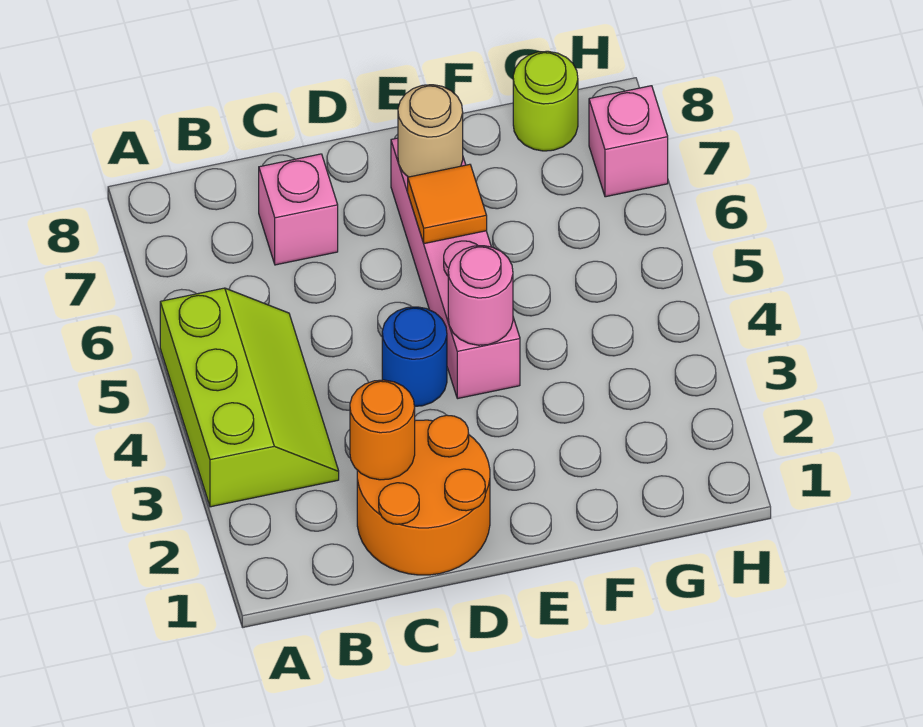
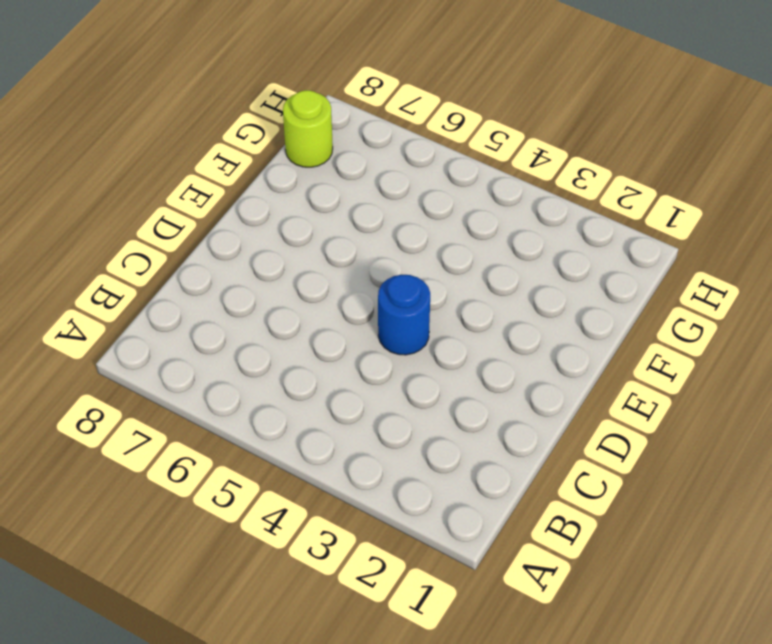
none -> lime 2x3 slope [160,288,339,507]
none -> orange 2x2 round brick [357,415,490,575]

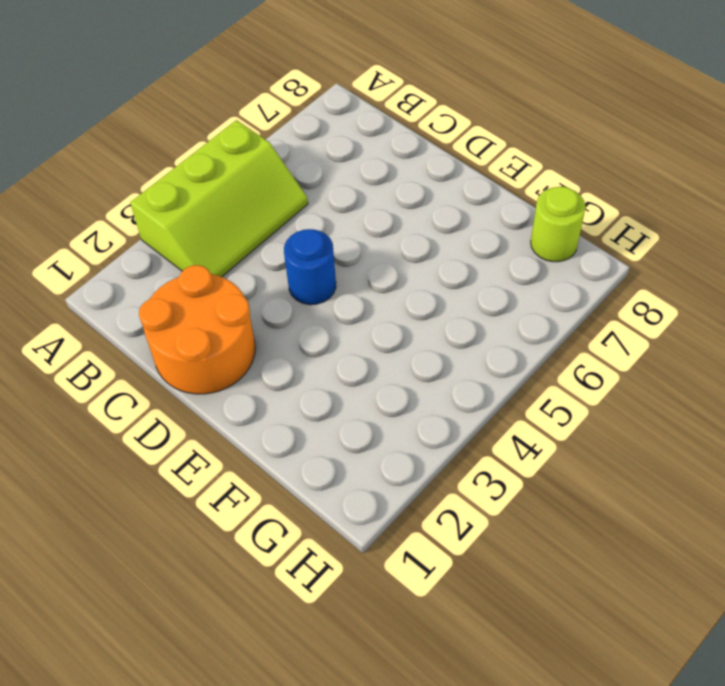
none -> pink 1x1 brick [259,154,338,265]
none -> pink 1x4 brick [391,138,520,399]

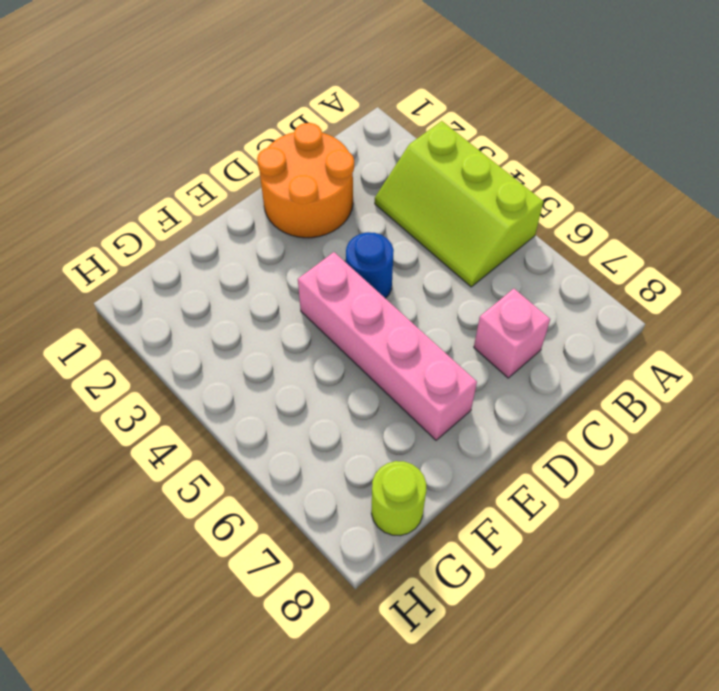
none -> pink 1x1 brick [589,86,668,197]
none -> orange 1x1 round brick [350,380,415,480]

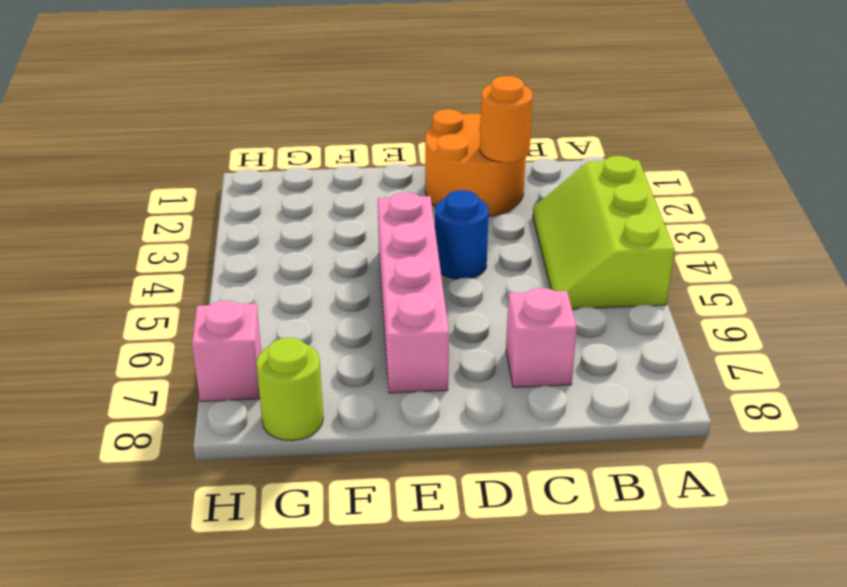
none -> pink 1x1 round brick [448,246,513,345]
none -> orange 1x1 tile [408,164,487,244]

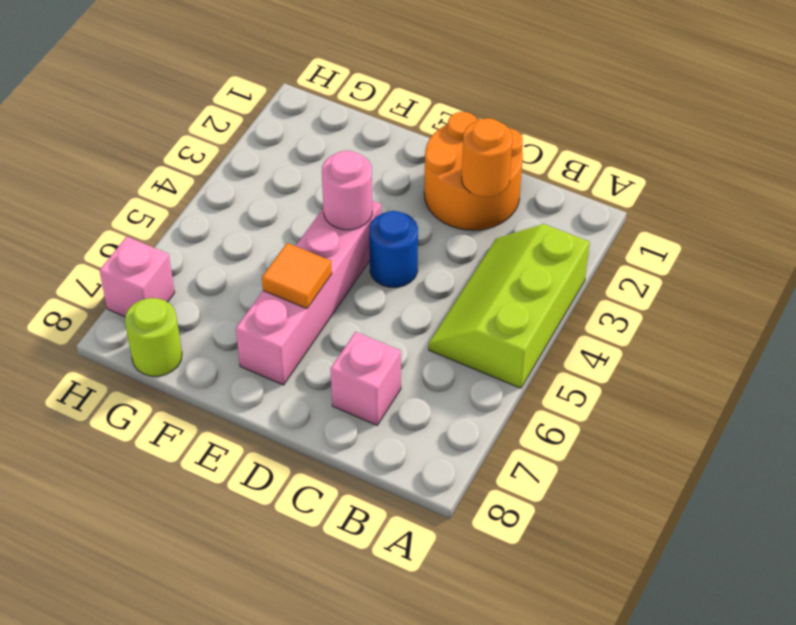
none -> tan 1x1 round brick [398,85,463,177]

